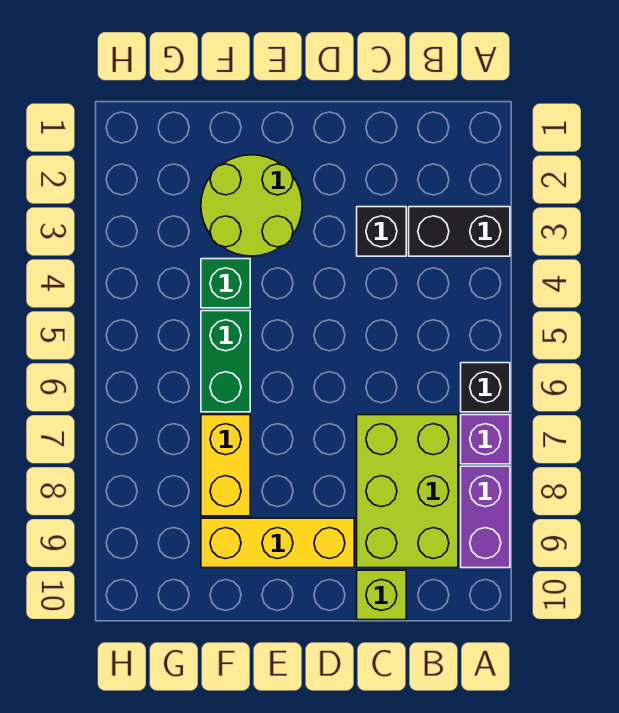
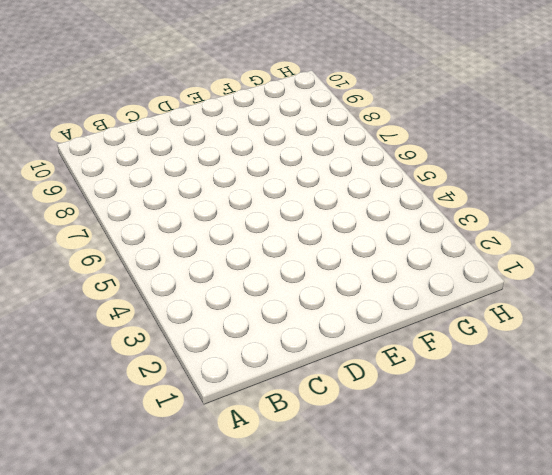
none -> black 1x2 brick [409,207,510,256]
none -> black 1x1 brick [461,363,510,412]
none -> purple 1x1 brick [461,415,510,464]

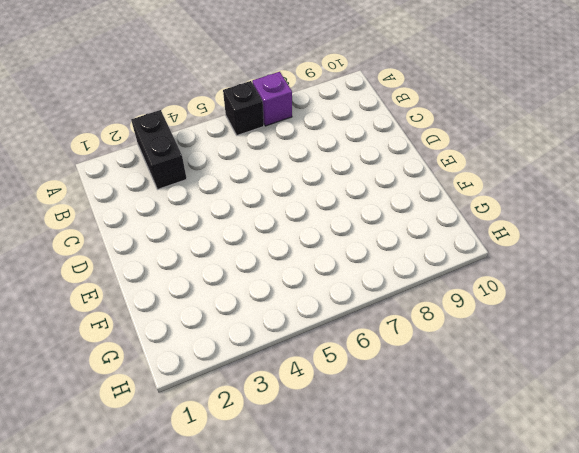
none -> purple 1x2 brick [461,466,510,568]
none -> lime 2x3 brick [357,415,458,568]
none -> black 1x1 brick [357,207,406,256]

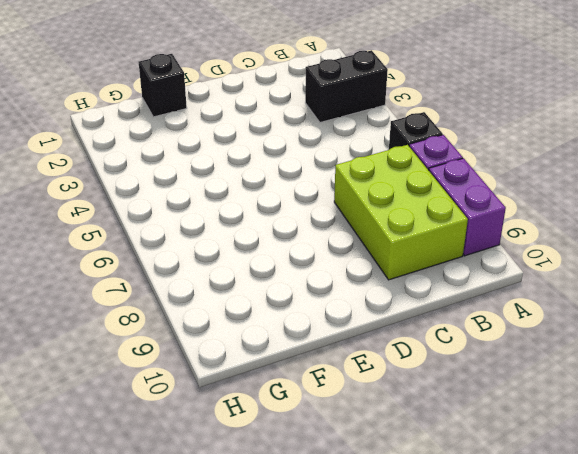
black 1x1 brick [139,54,187,117] -> black 1x1 brick moved to [357,207,406,256]
none -> lime 1x1 brick [357,570,406,620]
none -> yellow 1x3 brick [201,518,354,568]
none -> lime 2x2 round brick [201,155,302,256]

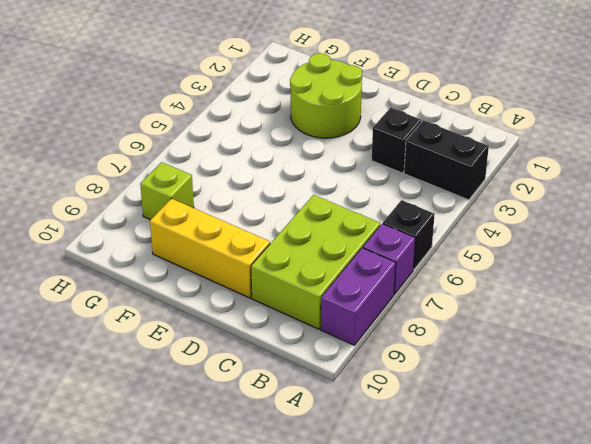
lime 1x1 brick [140,162,194,220] -> lime 1x1 brick moved to [357,570,406,620]
none -> green 1x1 brick [201,259,250,308]
none -> green 1x2 brick [201,311,250,412]
none -> yellow 1x2 brick [201,415,250,516]

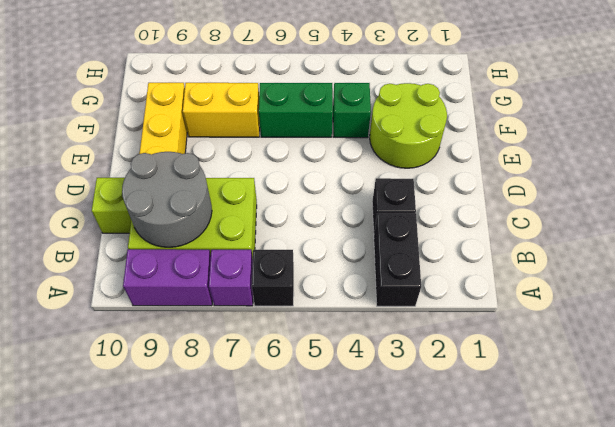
grey 2x2 round brick [122,152,212,247] -> none

